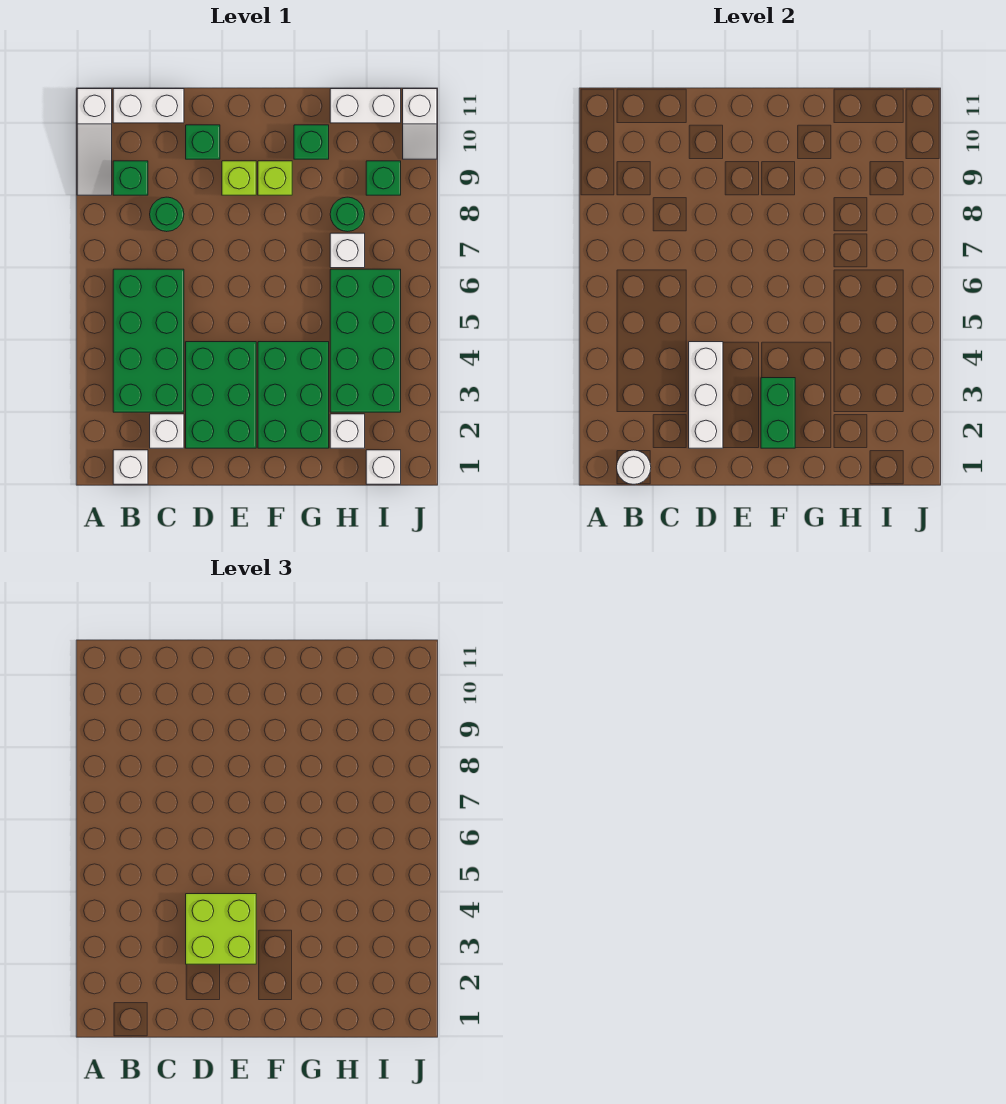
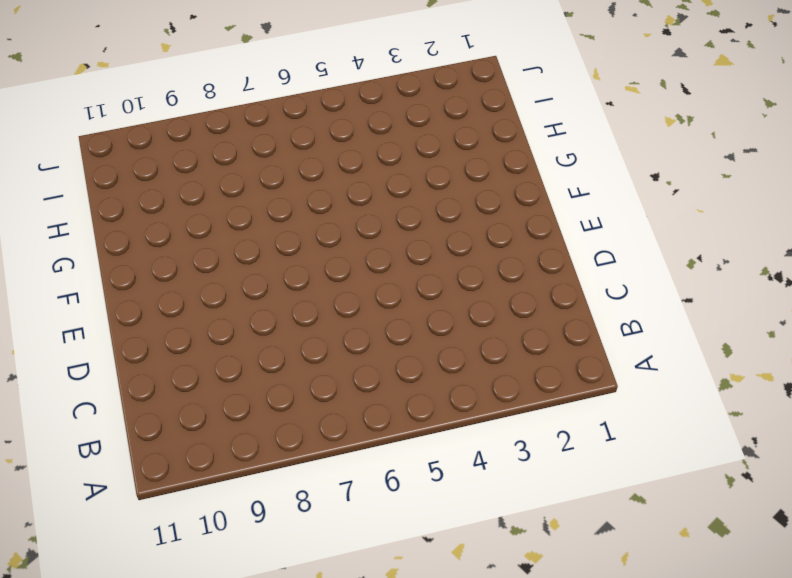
none -> white 1x3 slope [77,89,112,195]
none -> white 1x1 brick [113,450,148,484]
none -> green 2x4 brick [113,269,184,412]

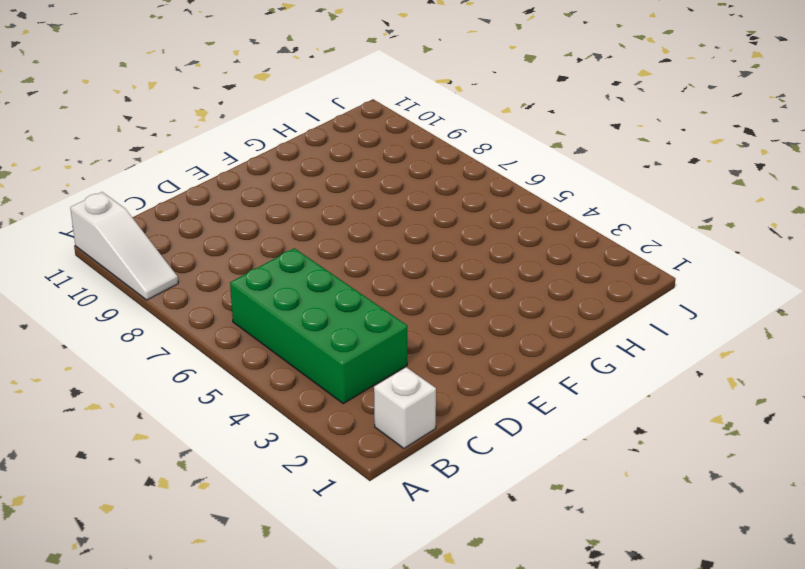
none -> green 1x1 brick [113,161,148,195]
none -> white 1x2 brick [113,89,184,123]
none -> white 1x1 brick [150,414,184,448]

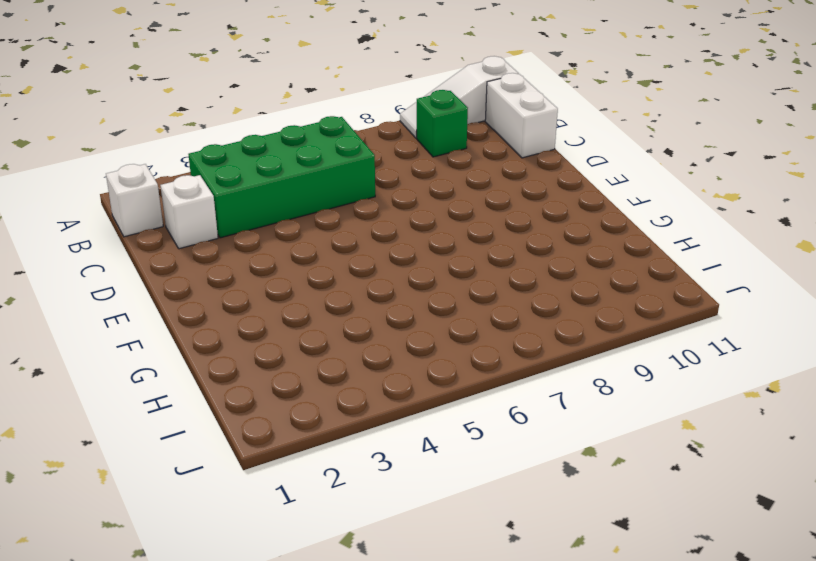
none -> green 1x1 round brick [150,197,184,232]
none -> green 2x3 brick [186,342,256,448]
none -> green 1x1 brick [186,125,220,159]

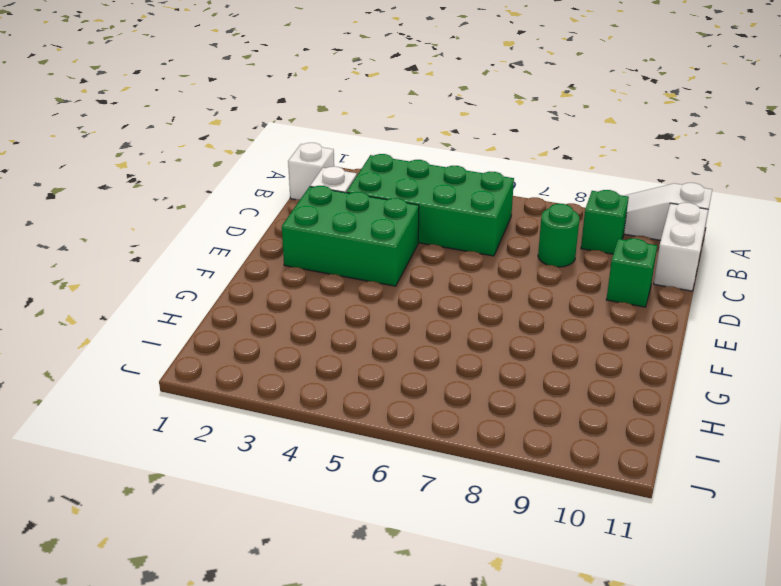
none -> lime 1x1 brick [222,161,256,195]
none -> green 2x3 brick [258,342,329,448]
none -> lime 1x1 brick [258,161,292,195]

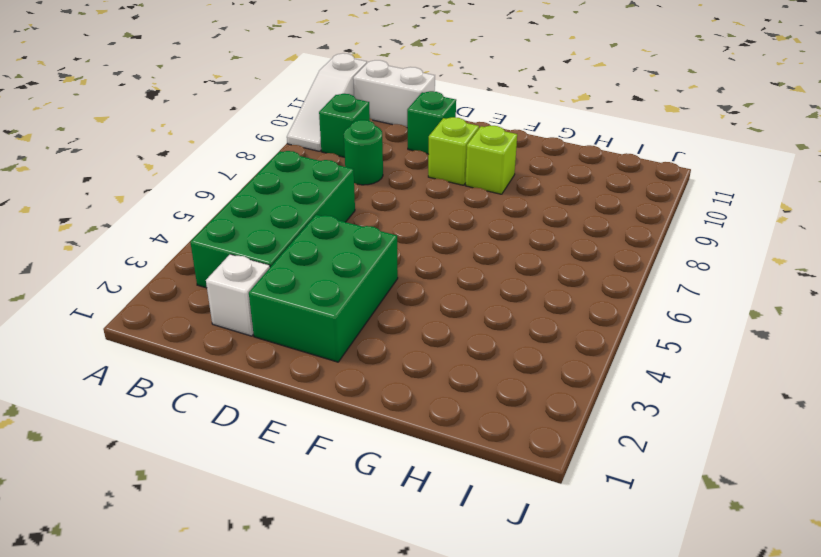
none -> white 1x1 brick [113,450,148,484]
none -> green 2x3 brick [258,342,329,448]
none -> green 1x1 brick [294,125,329,159]

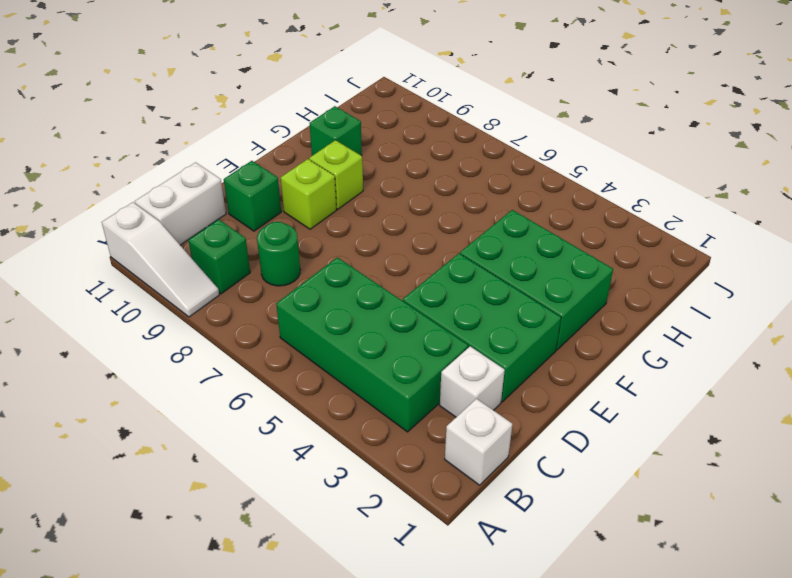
none -> white 1x1 brick [330,414,365,448]
none -> green 2x4 brick [330,269,401,412]
none -> white 1x1 brick [330,233,365,268]

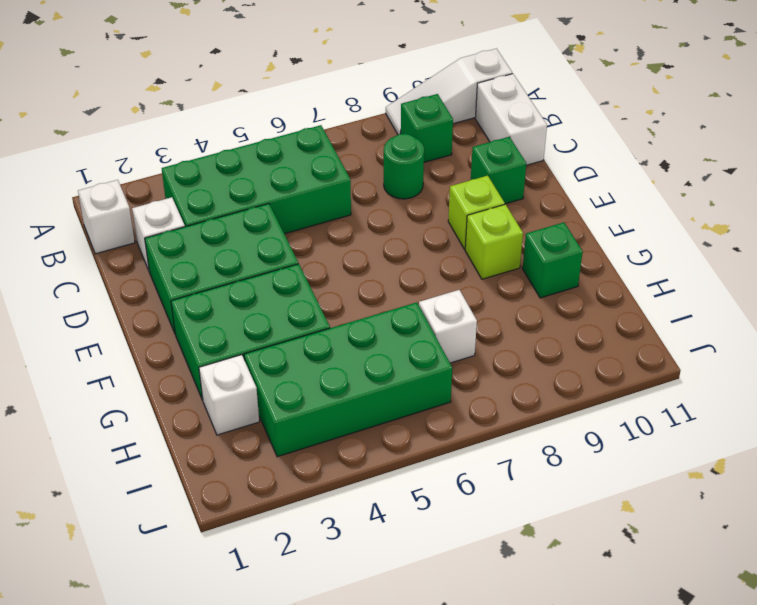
none -> green 1x1 round brick [330,197,365,232]
none -> white 1x2 brick [330,89,401,123]
none -> white 1x1 brick [366,450,401,484]

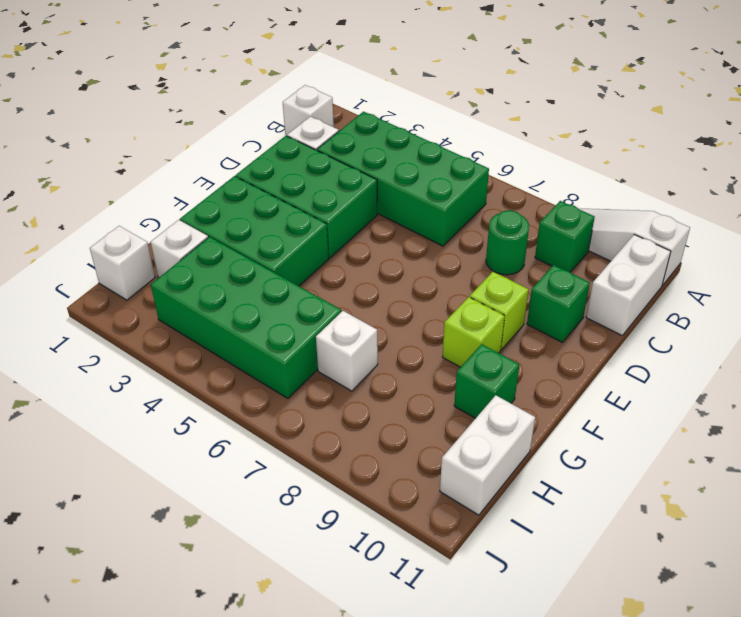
none -> green 1x1 round brick [330,197,365,232]
none -> green 1x1 brick [366,161,401,195]
none -> white 1x2 slope [403,89,437,159]

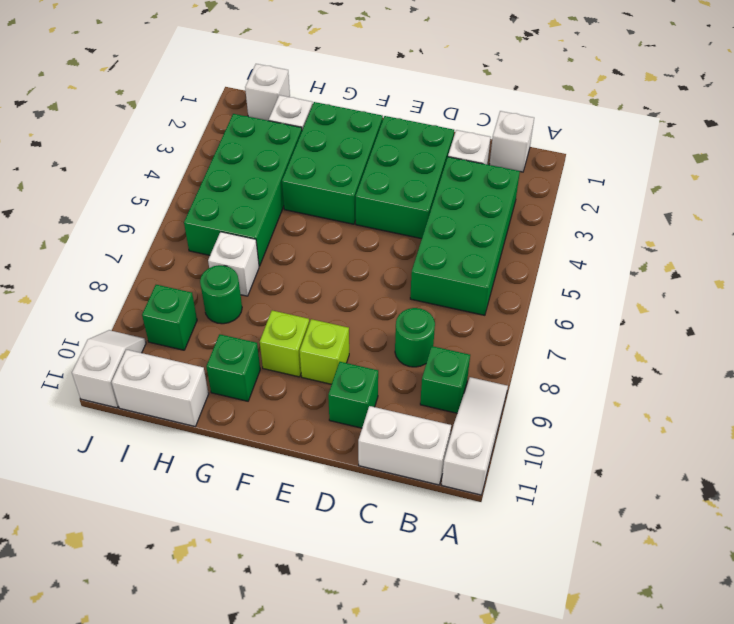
none -> white 1x1 round brick [617,450,651,484]
none -> white 1x3 brick [689,342,723,448]
none -> green 1x2 brick [761,378,795,448]

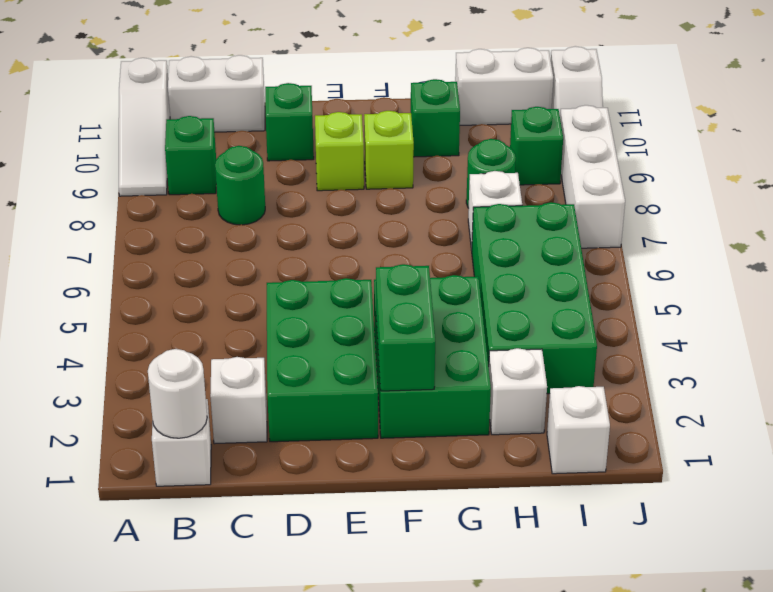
white 1x3 brick [560,105,625,248] -> white 1x3 brick moved to [689,342,723,448]
none -> green 2x4 brick [113,269,184,412]
none -> lime 2x2 brick [186,894,256,964]

